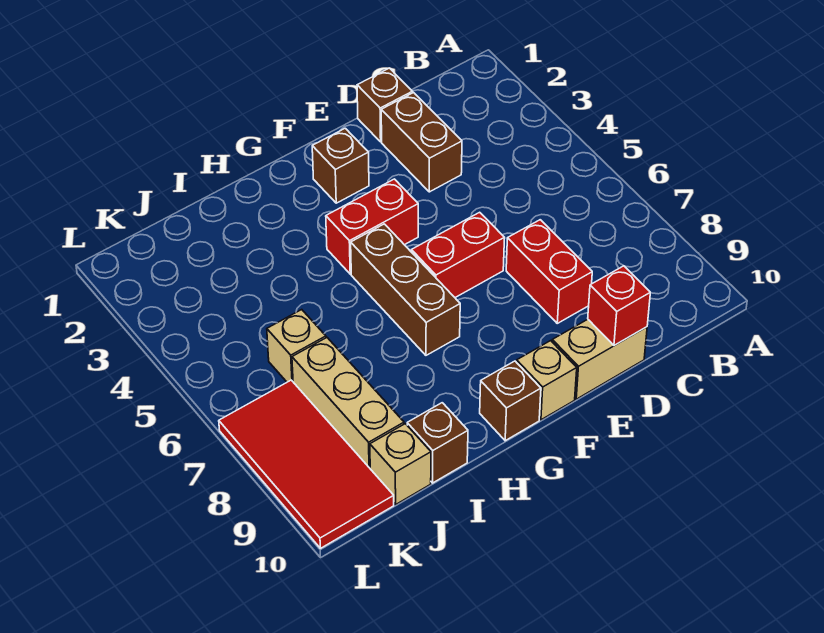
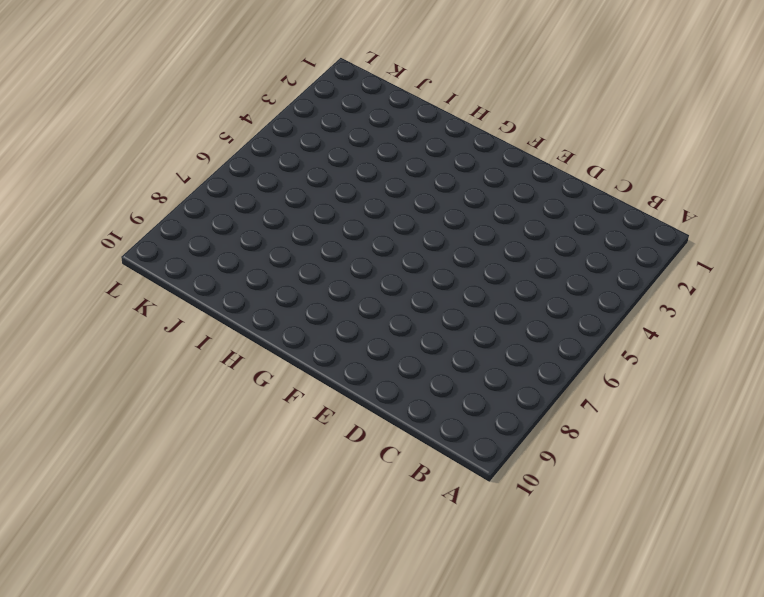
none -> brown 1x1 brick [357,68,413,142]
none -> brown 1x2 brick [381,93,462,192]
none -> red 1x2 brick [506,220,592,323]

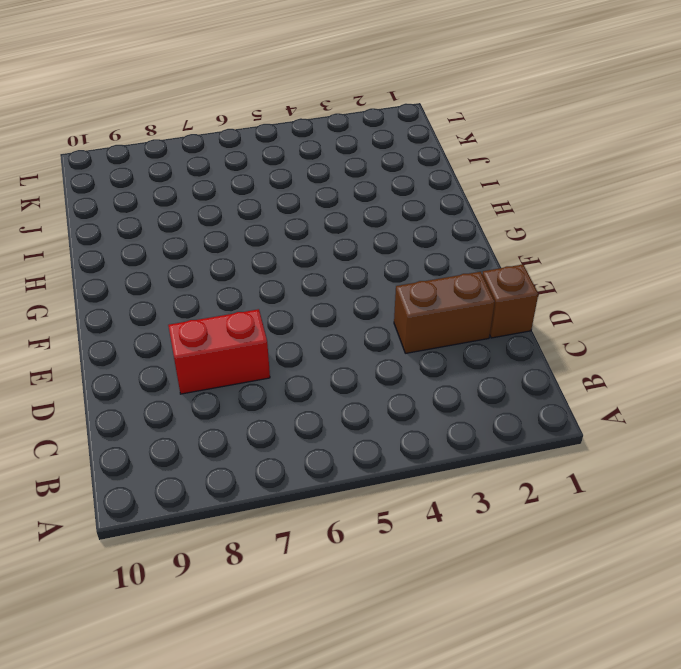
none -> tan 1x2 brick [552,319,647,399]
none -> red 1x2 brick [411,212,505,298]
none -> brown 1x1 brick [312,128,369,203]

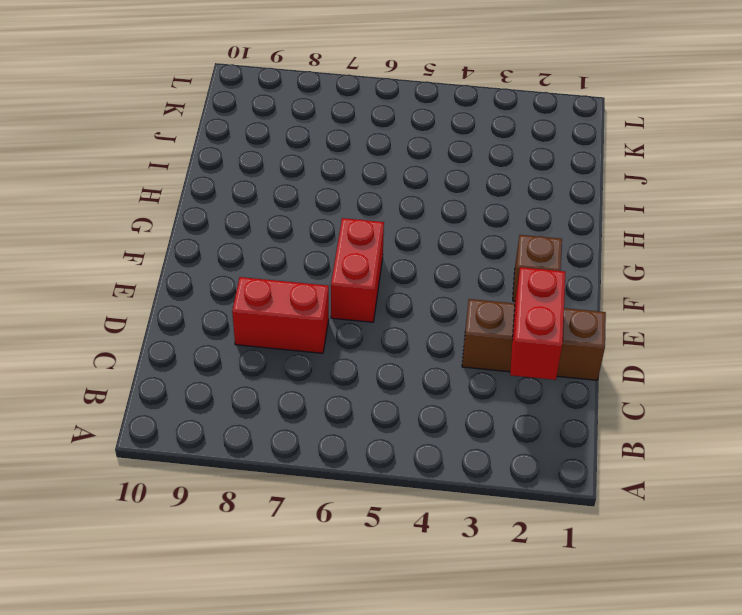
red 1x2 brick [510,267,565,380] -> red 1x2 brick moved to [326,179,418,274]
none -> tan 1x2 brick [552,319,647,399]
none -> tan 1x1 brick [517,341,577,420]
none -> brown 1x3 brick [351,224,460,355]

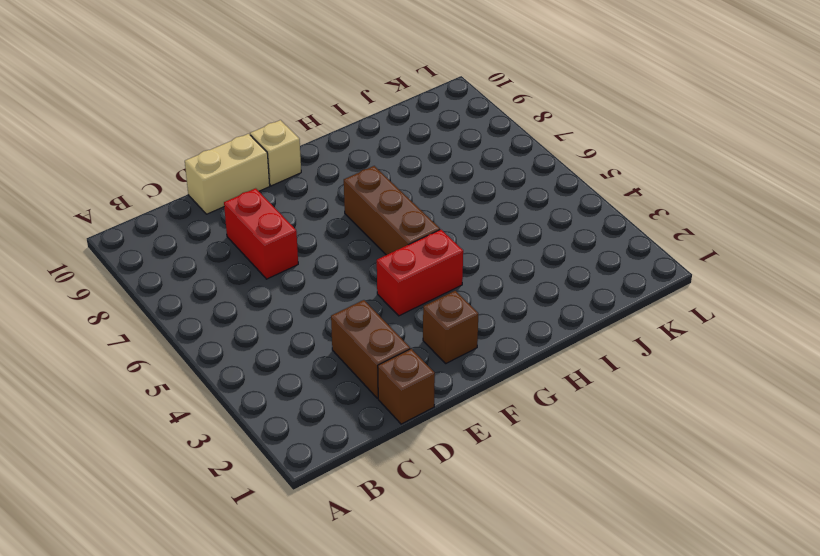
none -> red 1x2 brick [411,212,505,298]
none -> brown 1x1 brick [480,361,541,441]
none -> brown 1x1 brick [407,403,468,483]

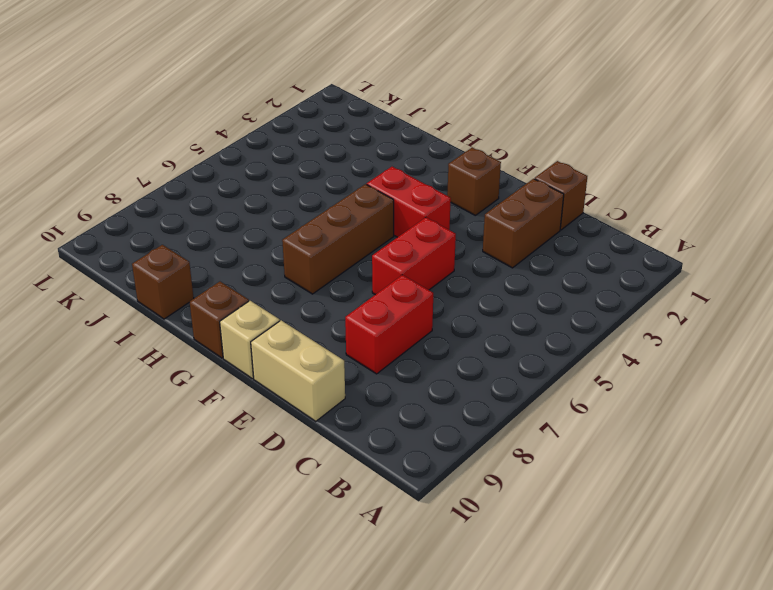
red 1x2 brick [372,217,456,295] -> red 1x2 brick turned to [411,212,505,298]
none -> tan 1x1 brick [267,310,326,382]
none -> tan 1x3 brick [292,338,404,468]
none -> tan 1x1 brick [370,424,431,504]

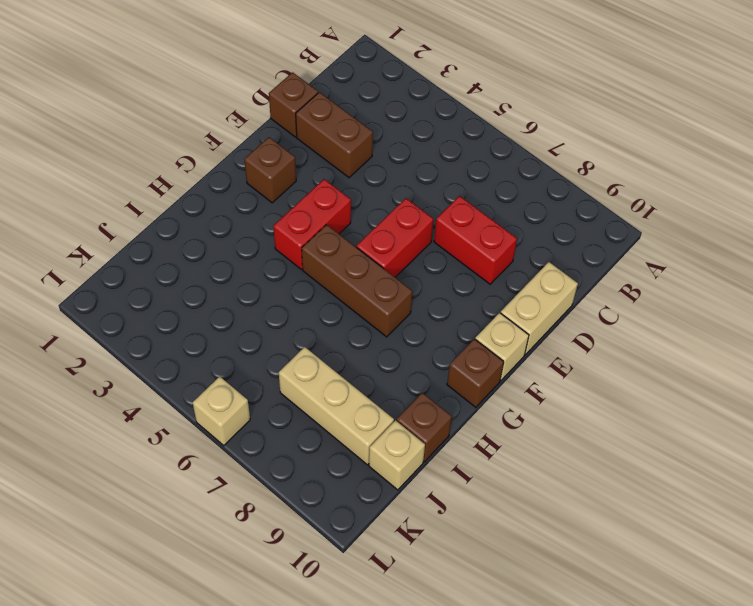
tan 1x1 brick [193,376,250,446] -> tan 1x1 brick moved to [267,310,326,382]
none -> red 2x4 tile [219,380,394,548]
none -> red 1x1 brick [588,266,650,345]

